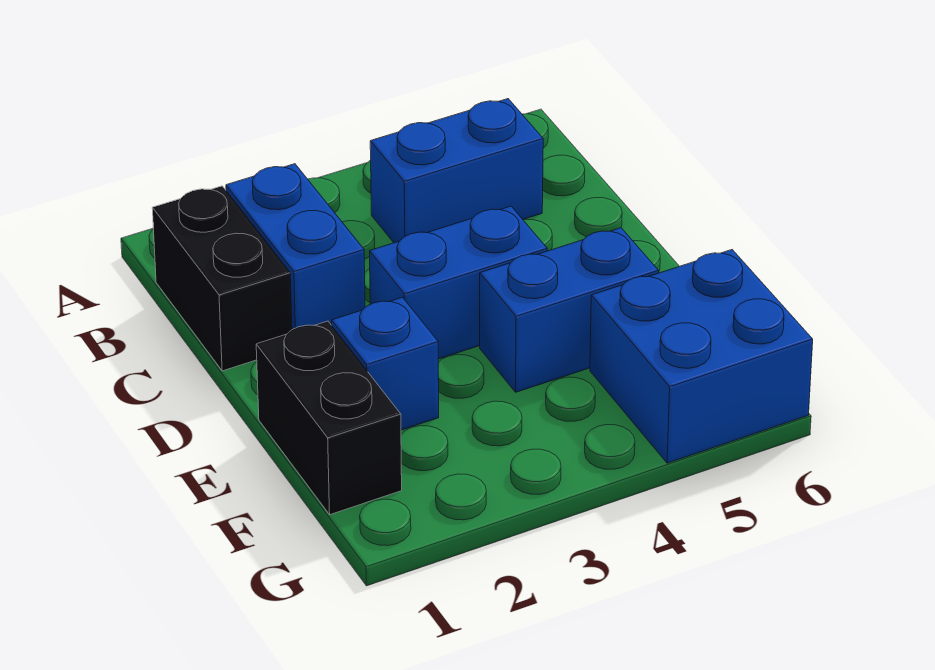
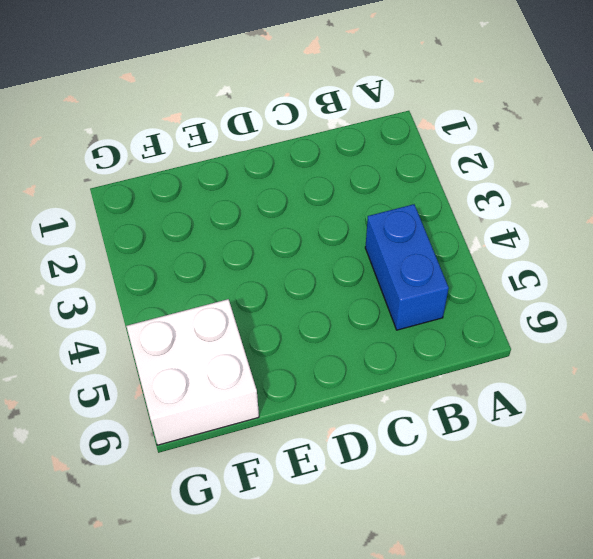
white 2x2 brick [126,299,259,445] -> blue 2x2 brick [590,250,813,463]
none -> black 1x2 brick [152,186,292,371]
none -> blue 1x2 brick [226,164,365,330]

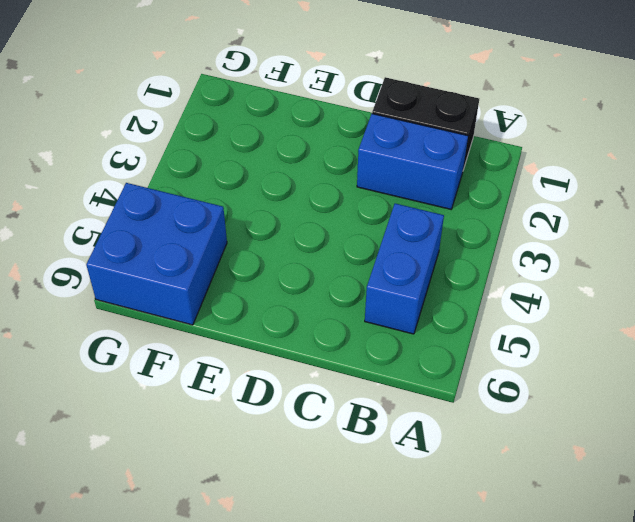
none -> blue 1x2 brick [370,206,547,359]
none -> black 1x2 brick [256,321,402,515]

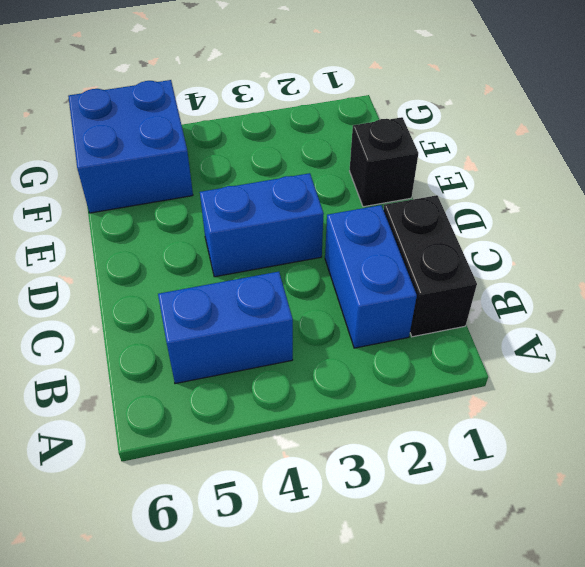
black 1x1 brick [350,117,418,207] -> black 1x2 brick [256,321,402,515]
none -> blue 1x1 brick [332,297,439,430]
none -> blue 1x2 brick [480,228,659,392]

